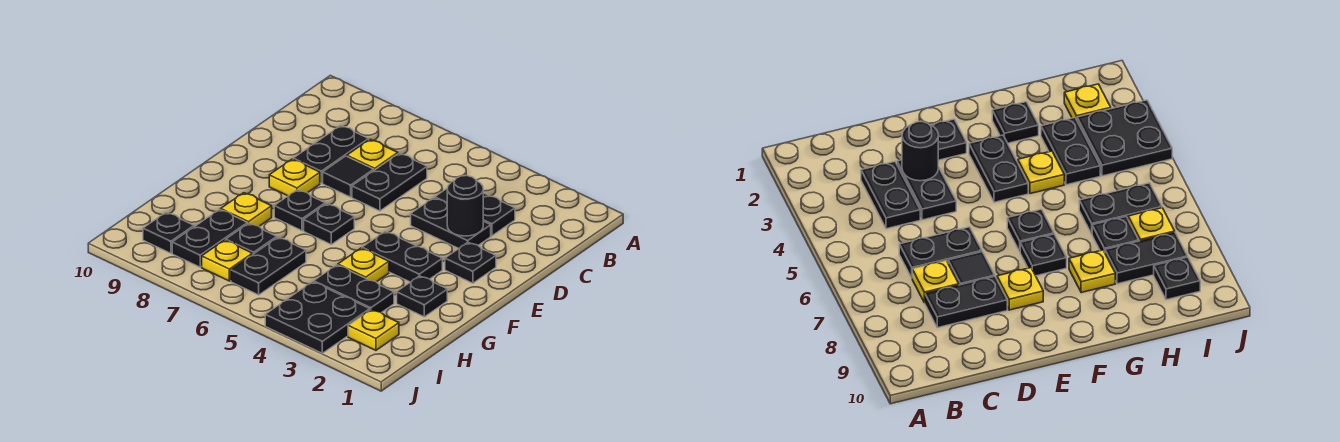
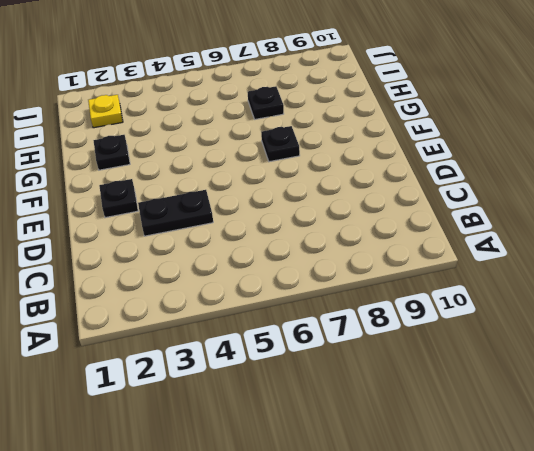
none -> black 1x2 plate [435,189,515,236]
none -> black 1x2 plate [352,153,427,211]
none -> yellow 1x1 plate [347,139,398,170]

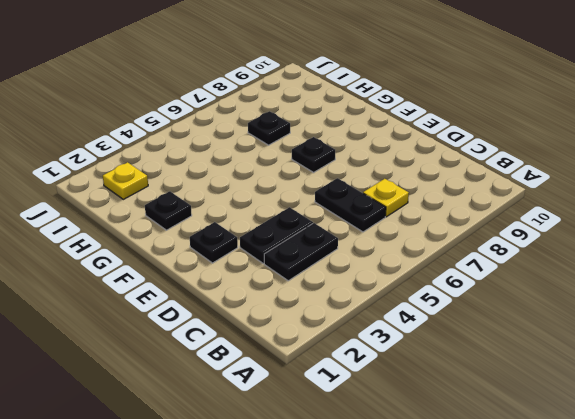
none -> black 1x2 plate [293,125,369,183]
none -> black 1x1 tile [323,156,374,197]
none -> yellow 1x1 plate [269,159,320,196]

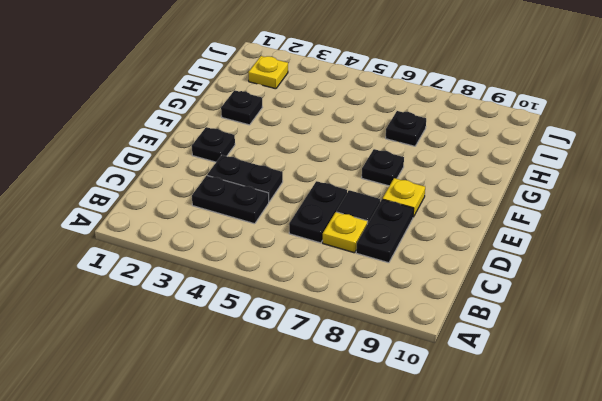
none -> black 1x2 plate [362,231,442,282]
none -> black 1x1 plate [304,204,354,244]
none -> yellow 1x1 plate [338,248,389,282]

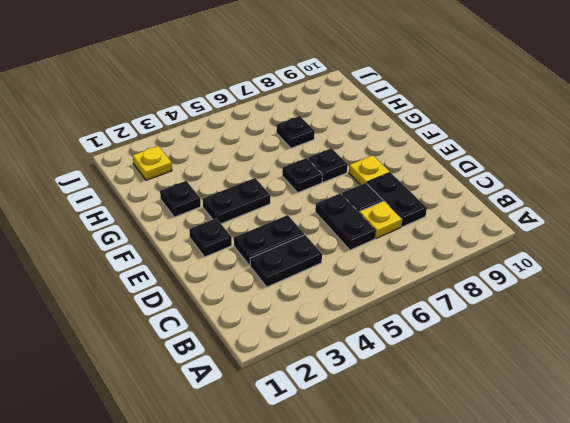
none -> yellow 1x1 plate [338,248,389,282]
none -> yellow 1x1 plate [221,193,272,226]
none -> black 1x2 plate [314,265,394,313]

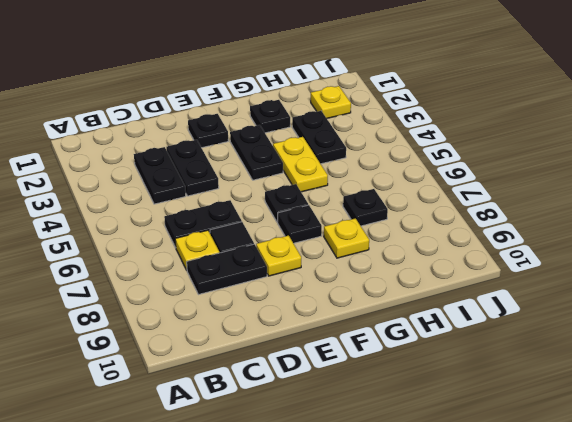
yellow 1x2 plate [273,137,328,192] -> yellow 1x1 plate [338,248,389,282]
none -> black 1x2 plate [231,237,306,295]
none -> black 1x2 plate [172,209,247,267]
none -> black 2x2 plate [265,282,370,353]

